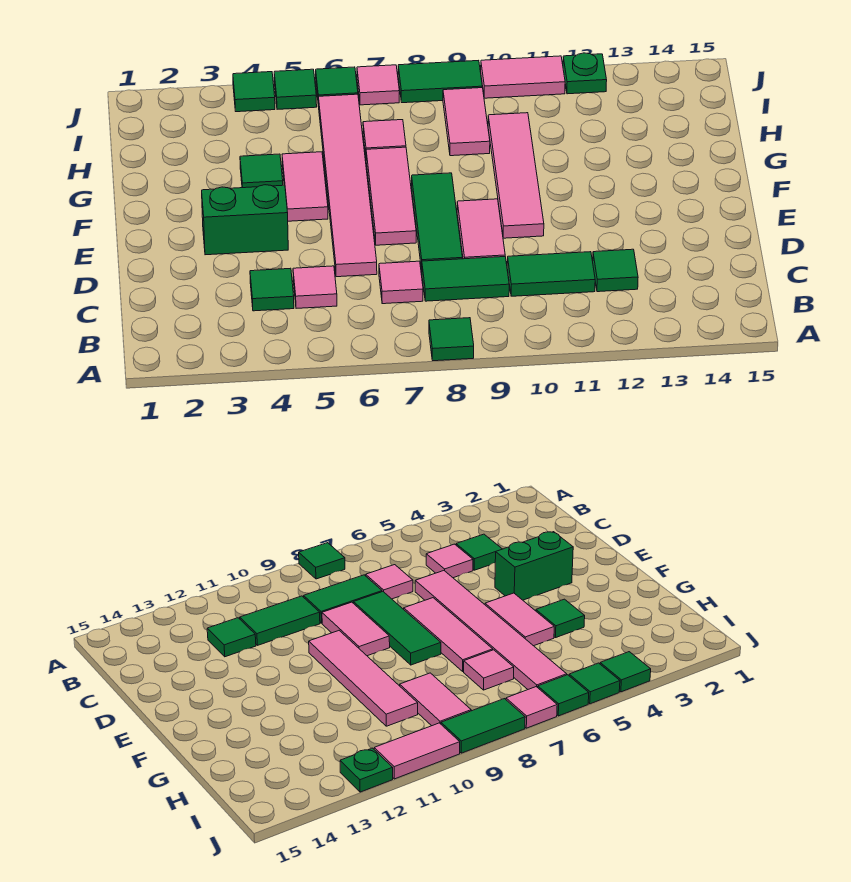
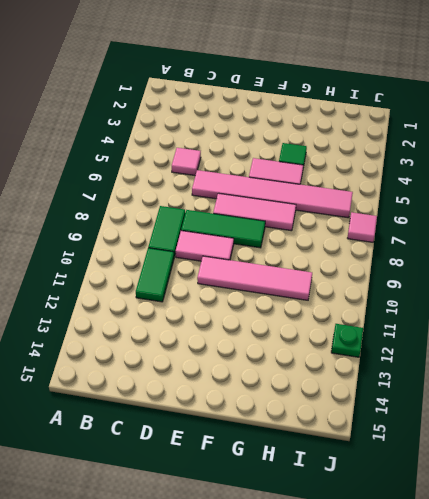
none -> green 1x1 tile [429,318,474,361]
none -> green 1x1 tile [250,268,294,311]
none -> pink 1x1 tile [379,261,423,304]

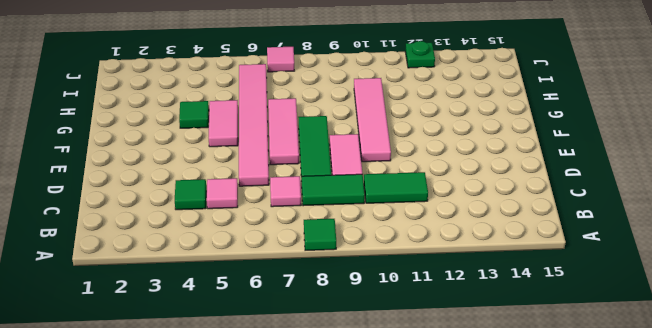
none -> green 1x1 tile [593,249,638,292]
none -> green 1x2 brick [202,185,288,255]
none -> pink 1x1 tile [363,120,406,154]

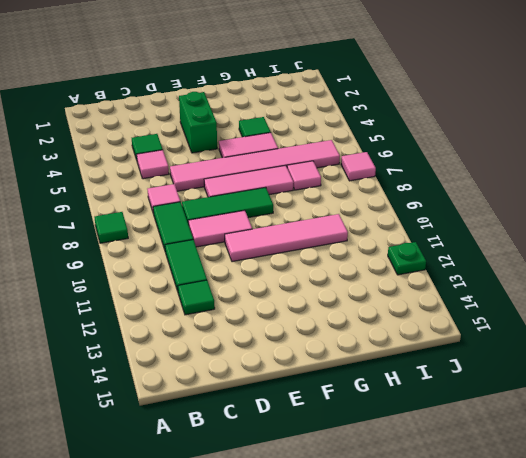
none -> pink 1x2 tile [443,88,490,156]
none -> green 1x1 tile [233,72,275,112]
none -> green 1x1 tile [274,69,317,109]

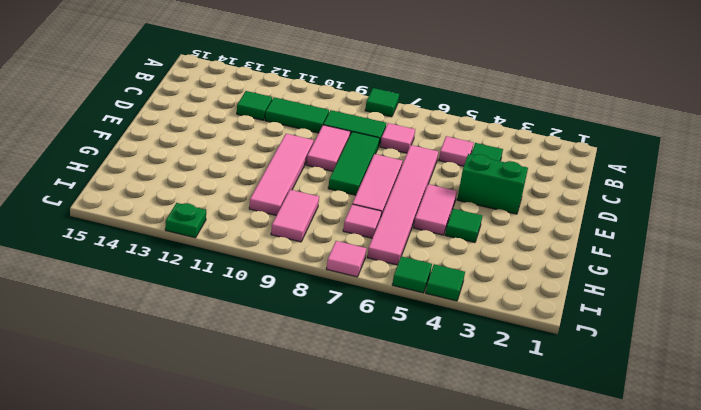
none -> green 1x1 tile [316,67,358,107]
none -> green 1x2 tile [398,60,482,103]
none -> pink 1x2 tile [481,56,565,98]

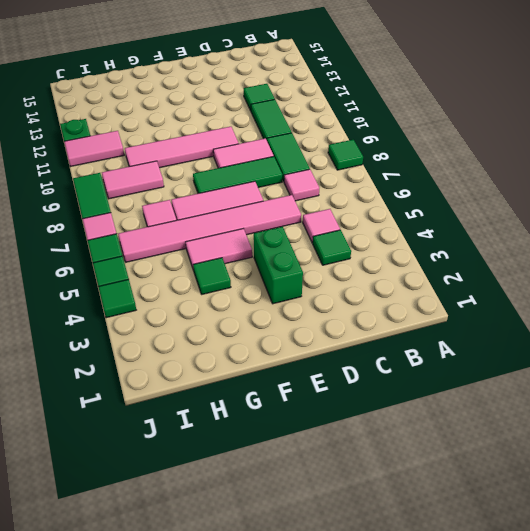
pink 1x2 tile [64,131,124,167] -> pink 1x2 tile turned to [481,56,565,98]

